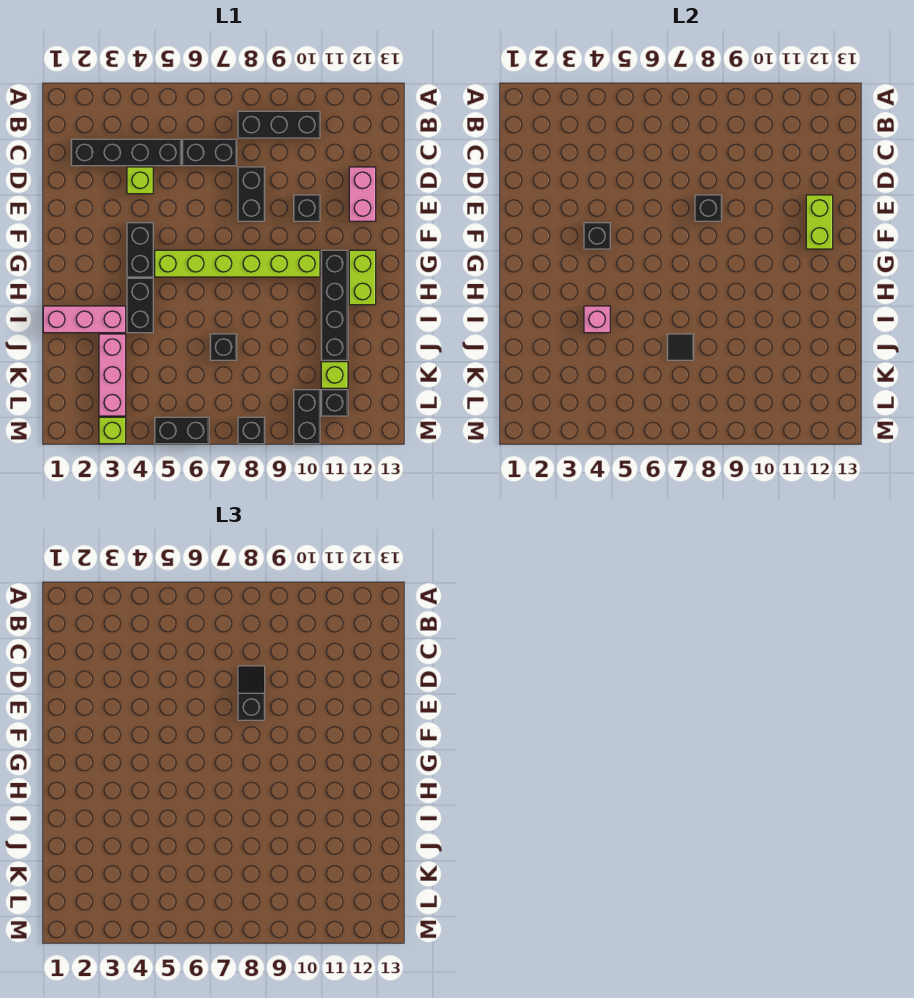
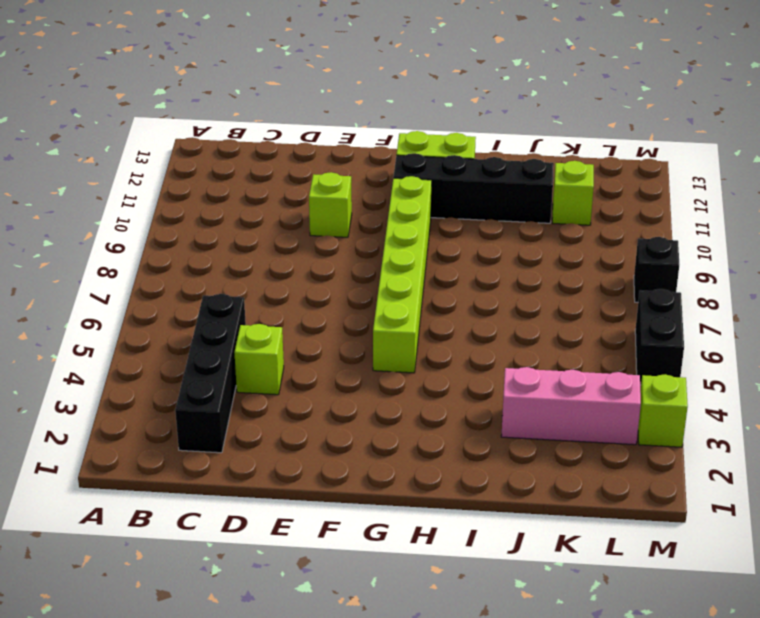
lime 1x1 brick [309,172,352,237] -> black 1x1 brick [294,195,320,221]
none -> black 1x3 brick [238,111,320,138]
none -> black 1x2 brick [182,139,237,166]
none -> black 1x2 brick [238,167,265,221]

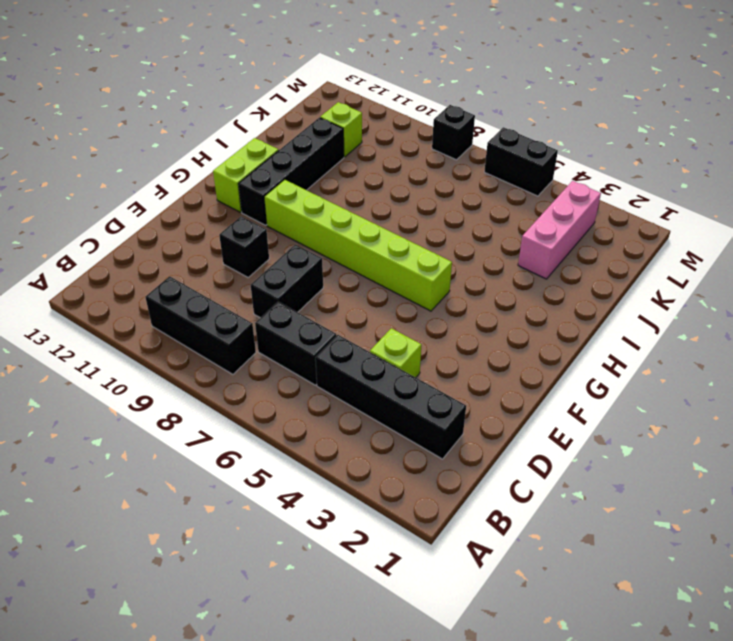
none -> pink 1x2 brick [349,167,376,221]
none -> black 1x2 brick [127,223,153,277]
none -> black 1x2 brick [127,278,153,333]

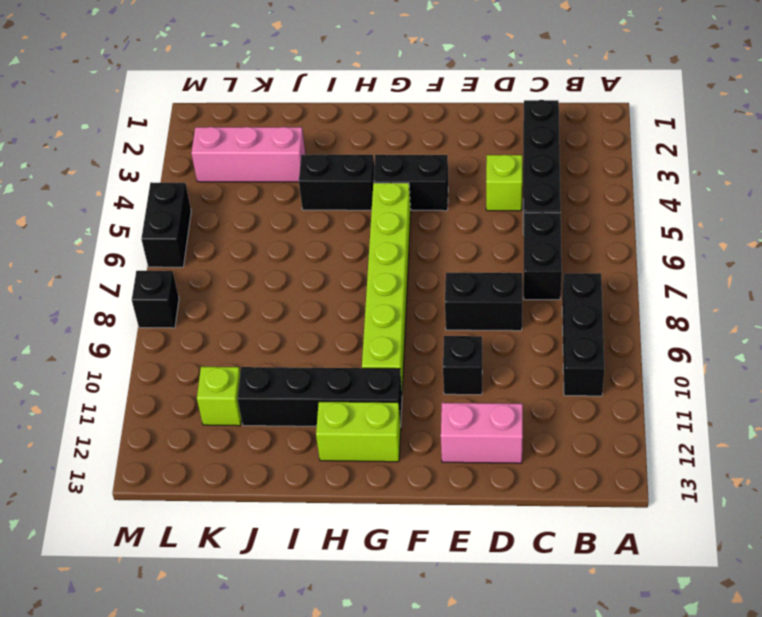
none -> pink 1x3 brick [43,306,126,333]
none -> black 1x1 brick [210,334,237,360]
none -> black 1x2 brick [294,390,320,444]

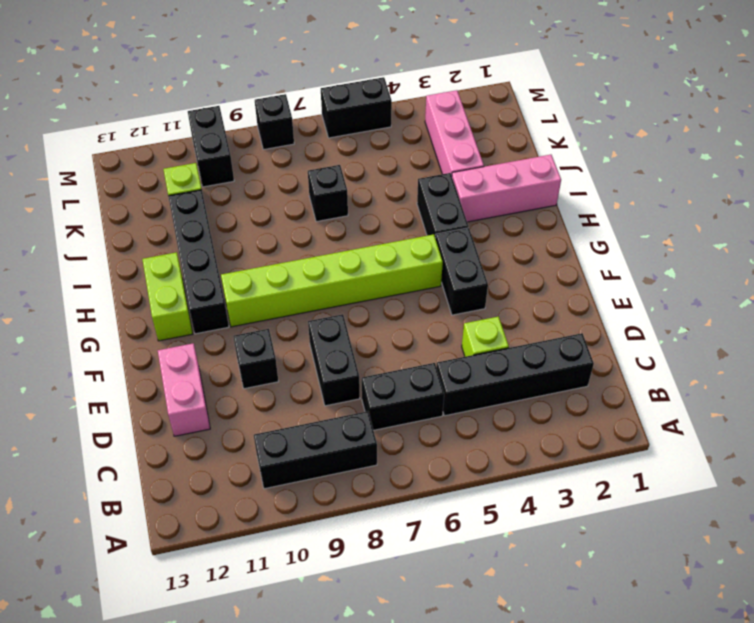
none -> black 1x1 brick [321,390,348,416]
none -> lime 1x1 brick [99,417,126,444]
none -> black 1x1 brick [695,195,722,221]

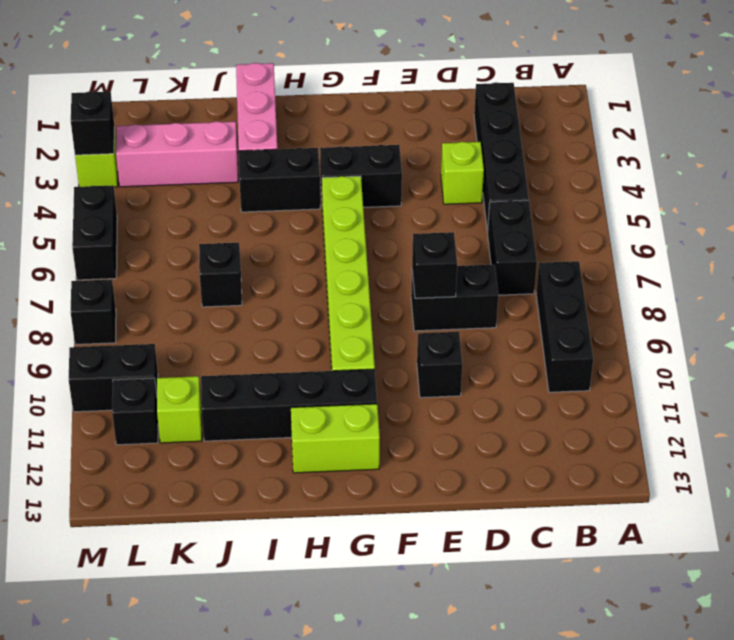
black 1x1 brick [71,91,114,155] -> black 1x1 brick moved to [584,223,610,249]
none -> pink 1x2 brick [349,167,376,221]
none -> lime 1x2 brick [806,195,833,249]
none -> pink 1x1 brick [584,306,610,333]

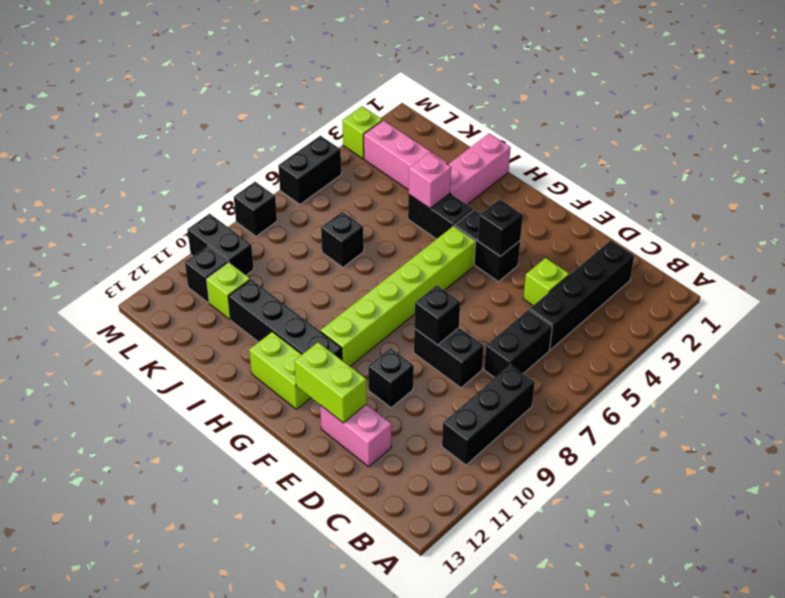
none -> black 1x1 tile [667,334,694,360]
none -> black 1x2 slope [238,666,265,720]

